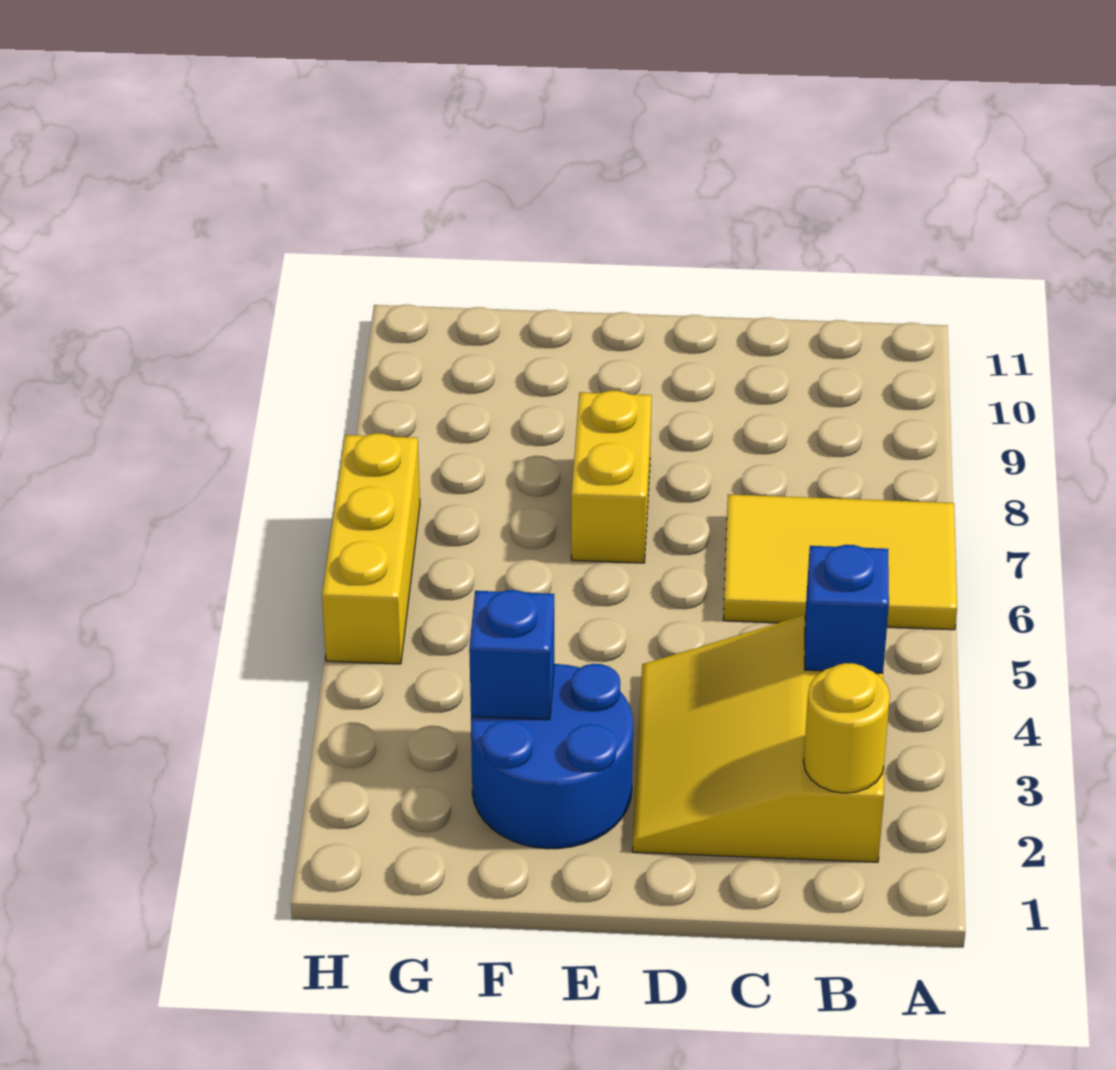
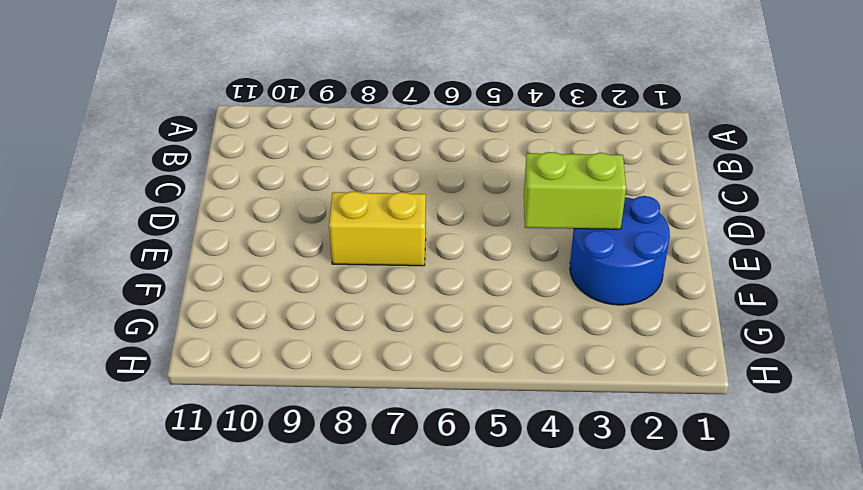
lime 1x2 brick [524,152,626,229] -> none
none -> yellow 2x3 tile [723,494,957,630]
none -> yellow 3x3 slope [632,616,884,862]

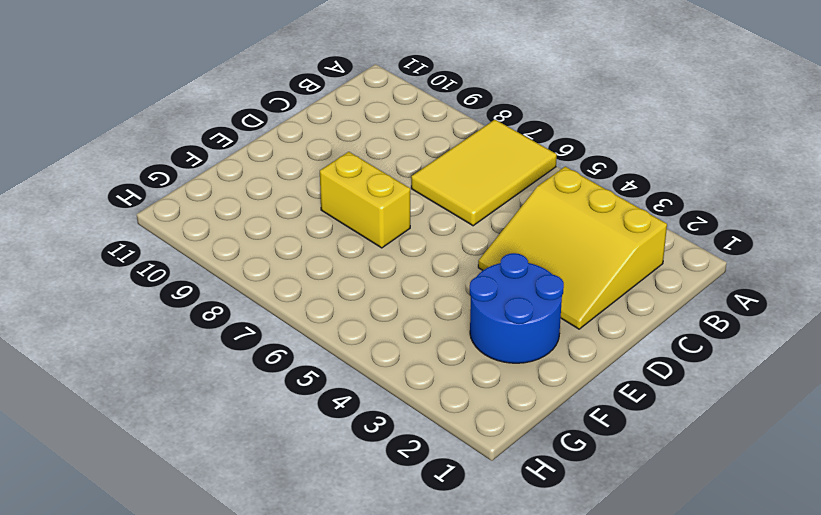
none -> yellow 1x3 brick [322,433,420,664]
none -> yellow 1x1 round brick [804,663,890,793]

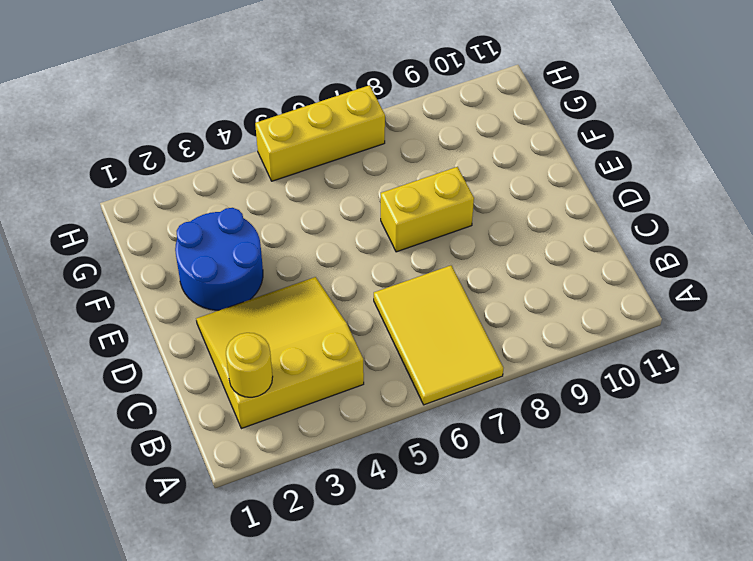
none -> blue 1x1 brick [805,545,889,673]
none -> blue 1x1 brick [469,590,554,720]

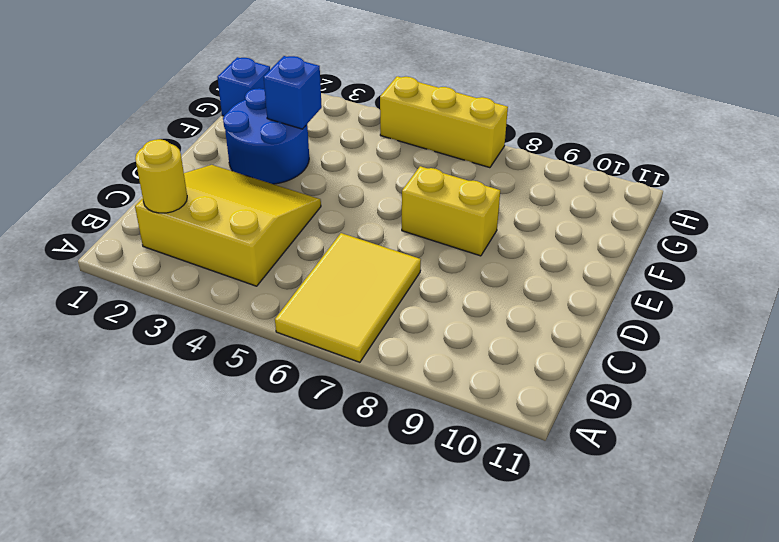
blue 1x1 brick [217,57,270,116] -> blue 1x1 brick moved to [805,545,889,673]

